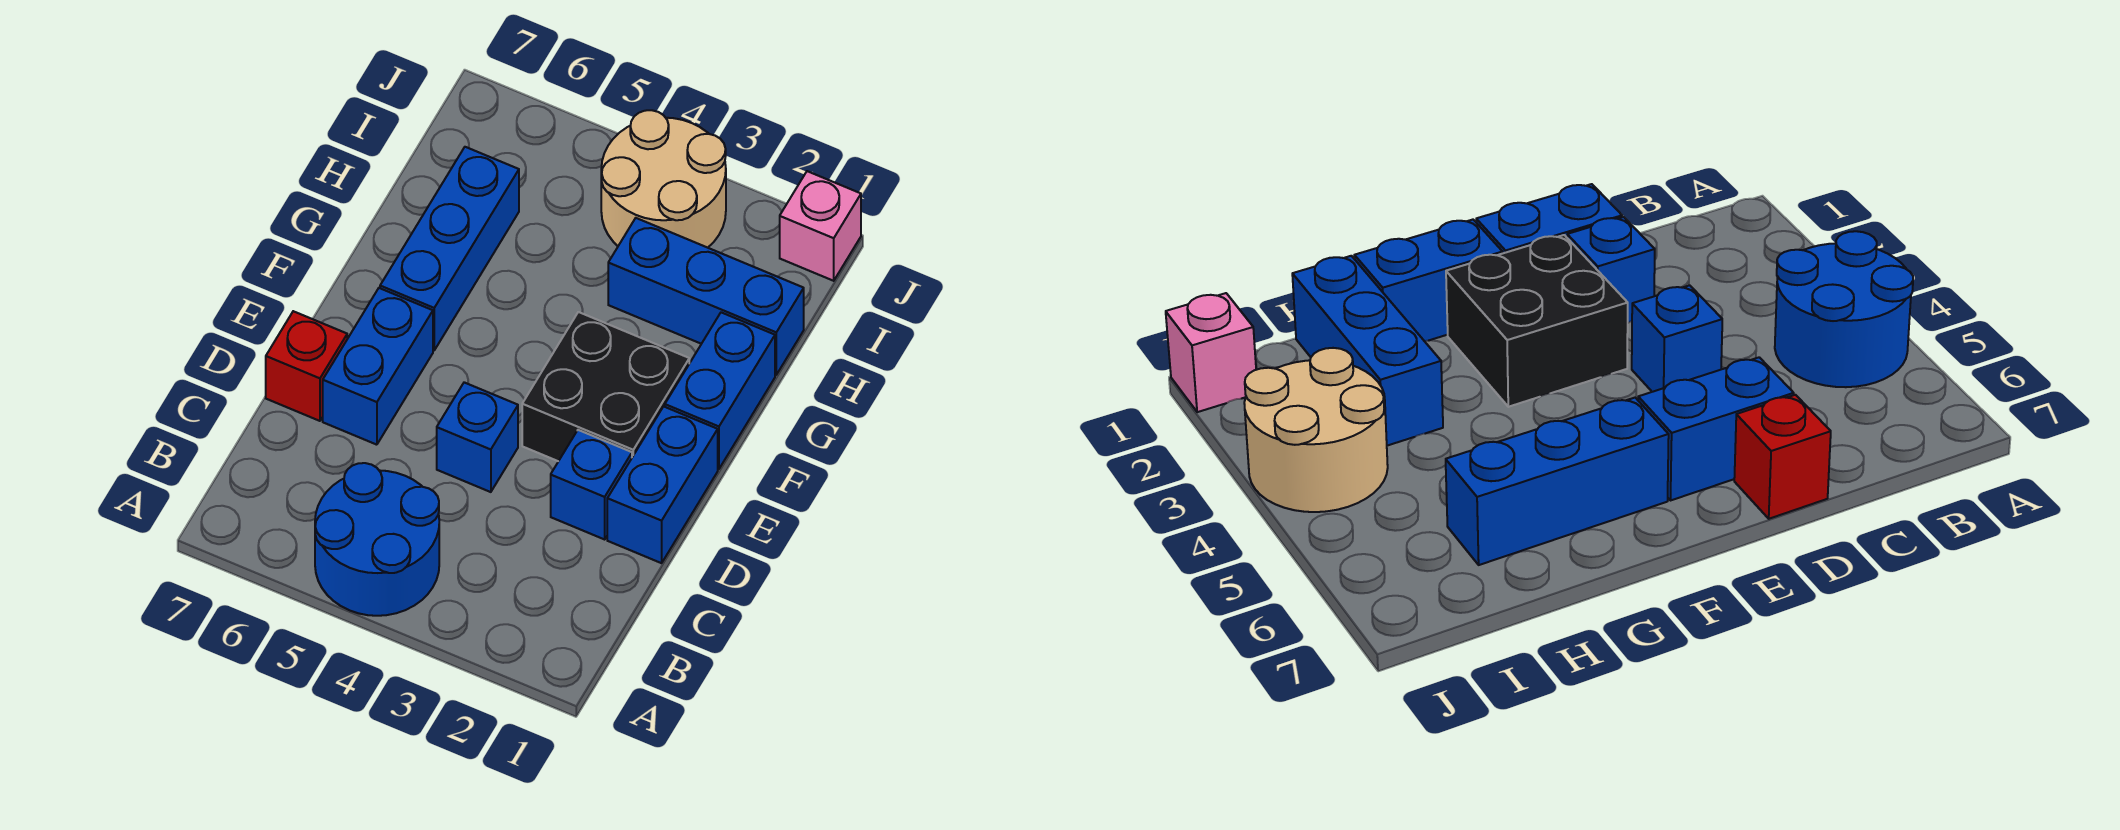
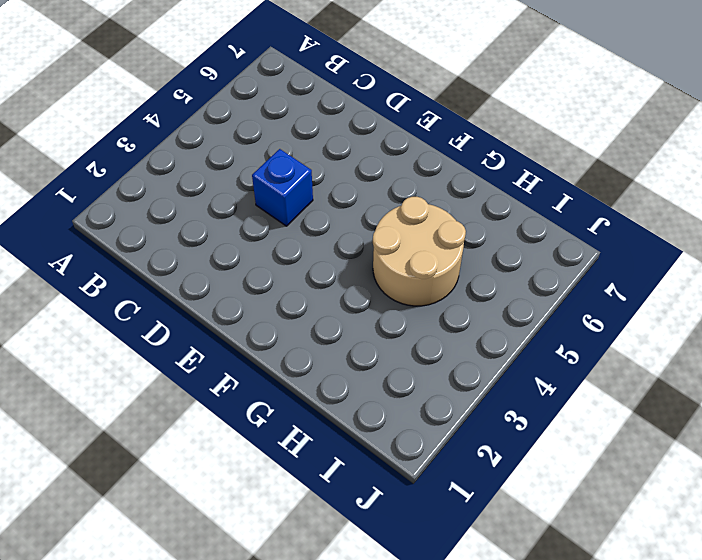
tan 2x2 round brick [373,197,466,306] -> tan 2x2 round brick moved to [601,110,726,248]
none -> blue 2x2 round brick [315,463,439,616]
none -> blue 1x2 brick [607,406,718,563]
none -> blue 1x1 brick [551,430,632,539]

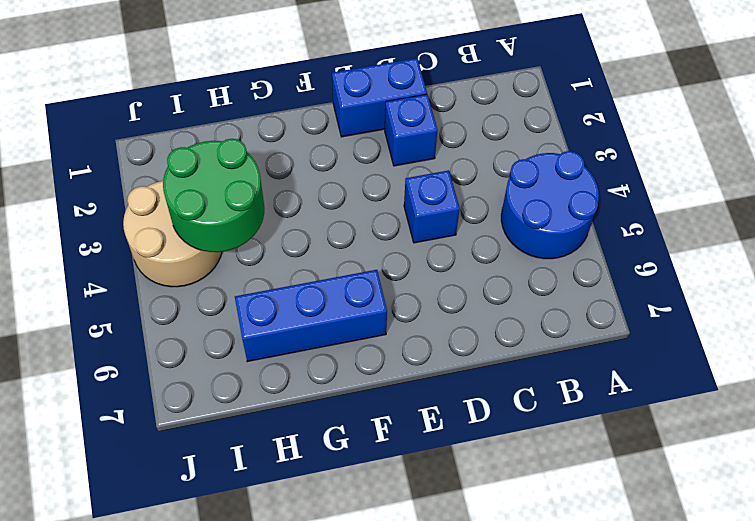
green 2x2 round brick [163,139,264,252] -> none
none -> blue 1x2 brick [323,288,433,445]
none -> red 1x1 brick [266,311,347,421]
none -> black 2x2 brick [522,312,689,461]

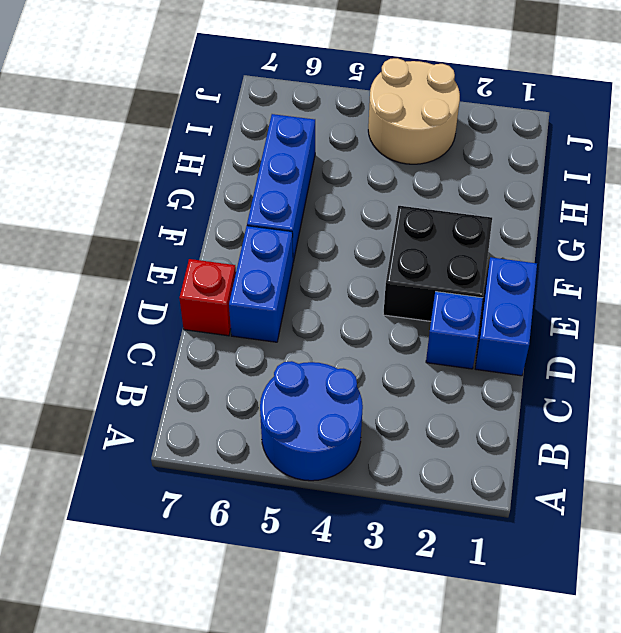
none -> blue 1x1 brick [437,382,518,492]
none -> blue 1x2 brick [665,312,775,469]
none -> blue 1x3 brick [608,218,804,375]

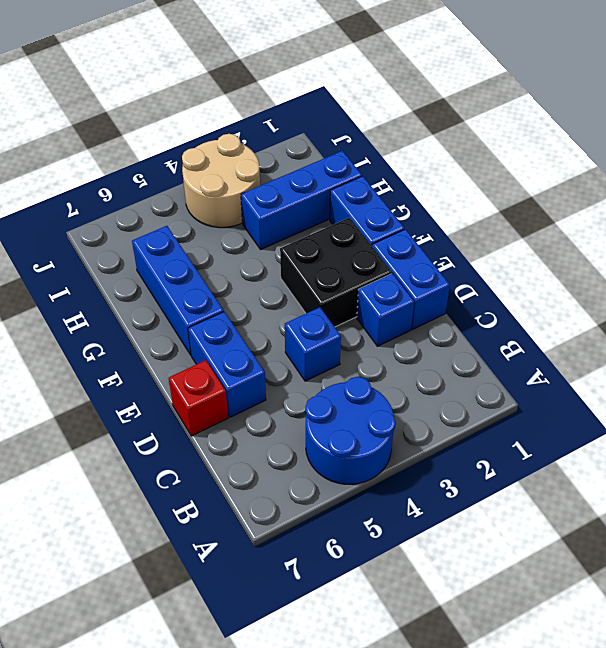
none -> pink 1x1 brick [780,171,861,281]

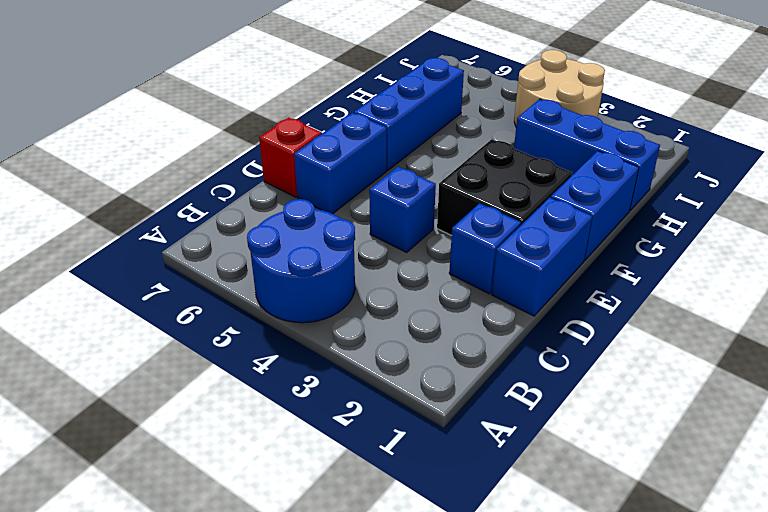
none -> pink 1x1 brick [780,171,861,281]

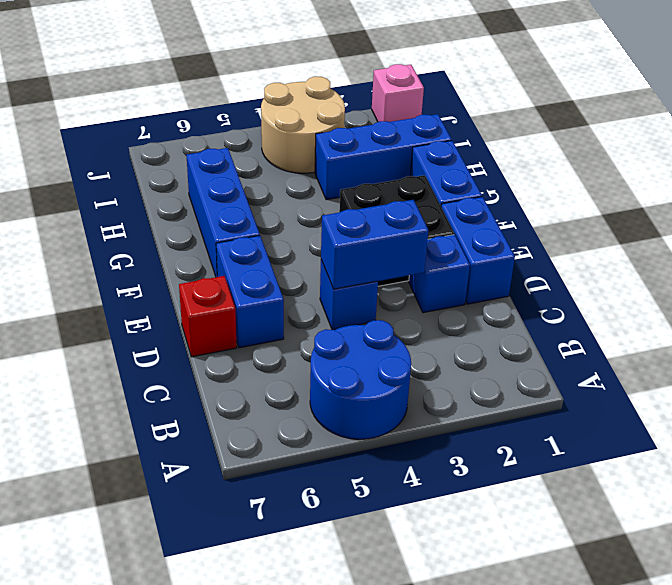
blue 1x2 brick [321,200,429,289] -> none

